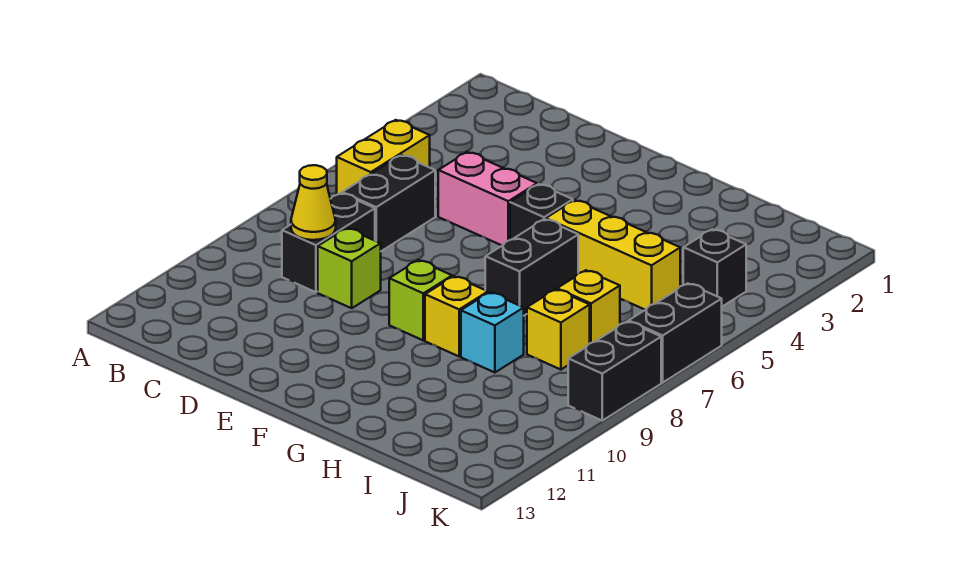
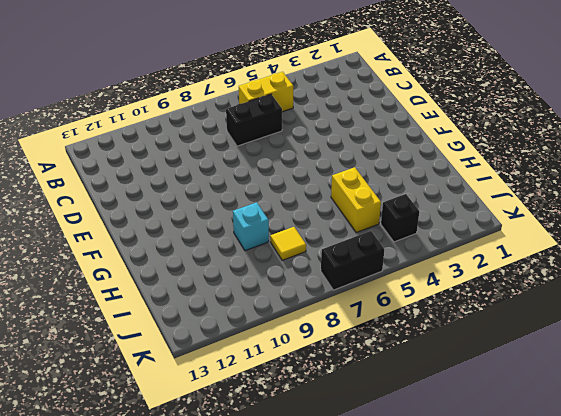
yellow 1x2 brick [331,167,381,232] -> yellow 1x3 brick [546,200,680,310]
yellow 1x1 tile [270,227,306,260] -> yellow 1x1 brick [527,289,590,370]
none -> black 1x2 brick [282,193,375,292]
none -> pink 1x2 brick [438,152,537,245]
none -> lime 1x1 brick [318,228,381,308]

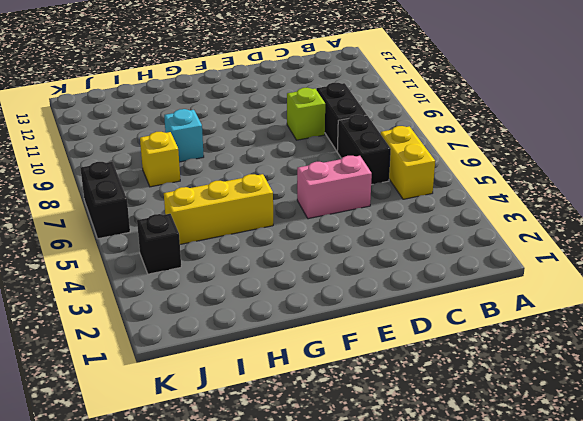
none -> black 1x1 brick [510,184,573,240]
none -> lime 1x1 brick [389,260,452,340]
none -> black 1x2 brick [485,219,578,315]

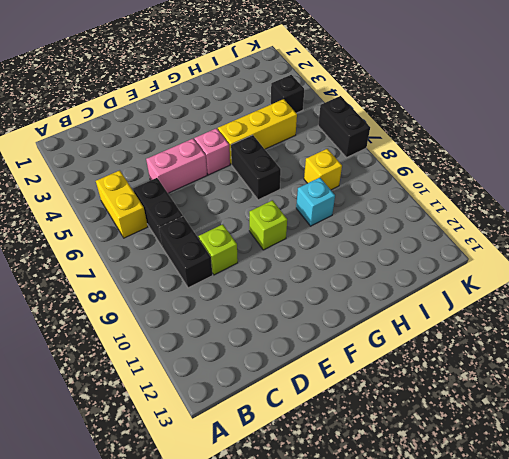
pink 1x1 brick [194,128,230,175] -> black 1x1 brick [510,184,573,240]
none -> yellow 1x1 brick [425,276,488,356]
none -> yellow 1x1 brick [557,270,620,343]
none -> black 1x2 brick [568,321,661,421]

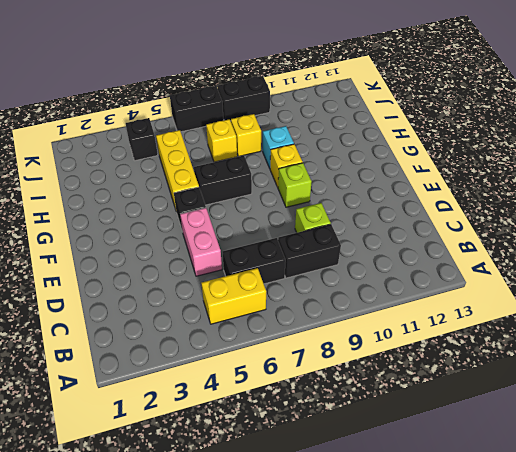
none -> yellow 1x1 cone [291,165,336,240]

